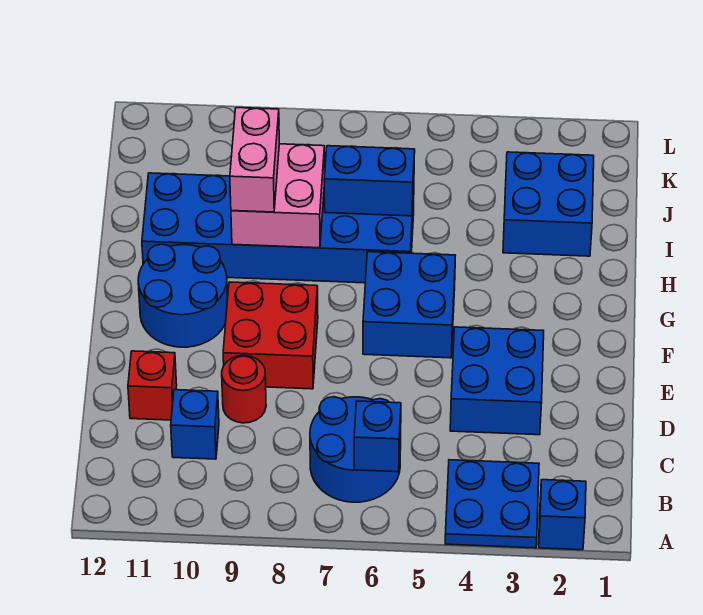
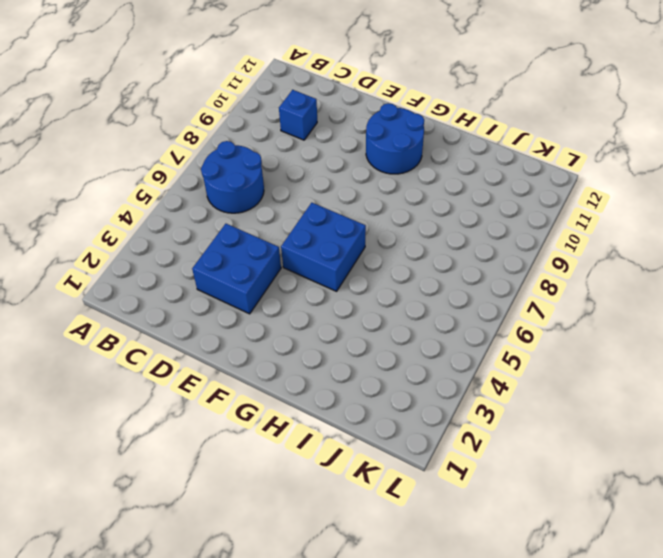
none -> blue 1x1 brick [539,480,586,550]
none -> blue 2x2 plate [445,460,539,548]
none -> red 1x1 round brick [222,355,266,423]

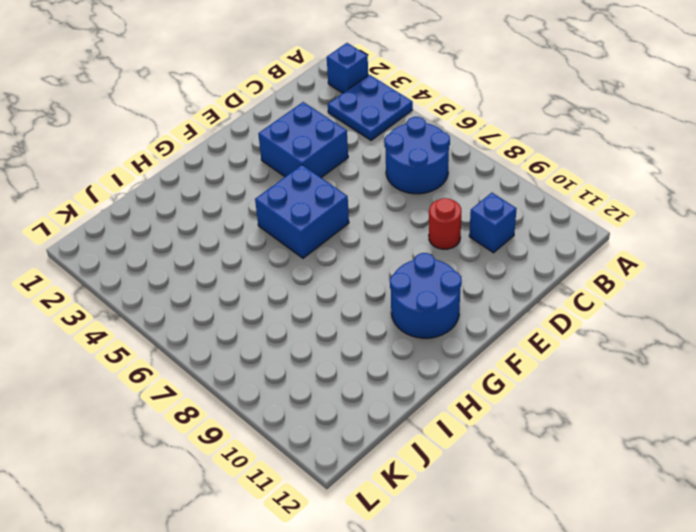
none -> red 1x1 brick [128,351,177,420]
none -> red 2x2 brick [223,282,318,389]
none -> blue 2x6 brick [142,173,414,283]

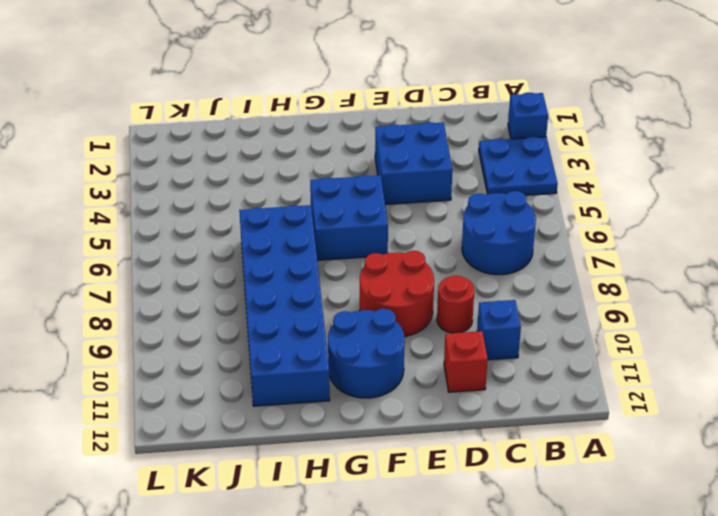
red 2x2 round brick [360,251,434,337] -> red 2x2 brick [223,282,318,389]
none -> blue 2x2 brick [503,152,594,256]
none -> blue 1x1 brick [354,401,401,472]
none -> pink 2x2 brick [231,144,325,248]

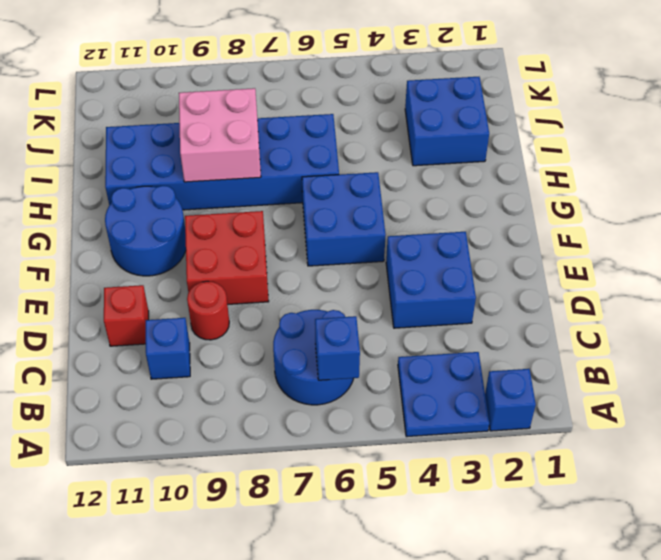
none -> blue 1x2 brick [324,146,415,216]
none -> pink 1x2 brick [230,108,279,212]

